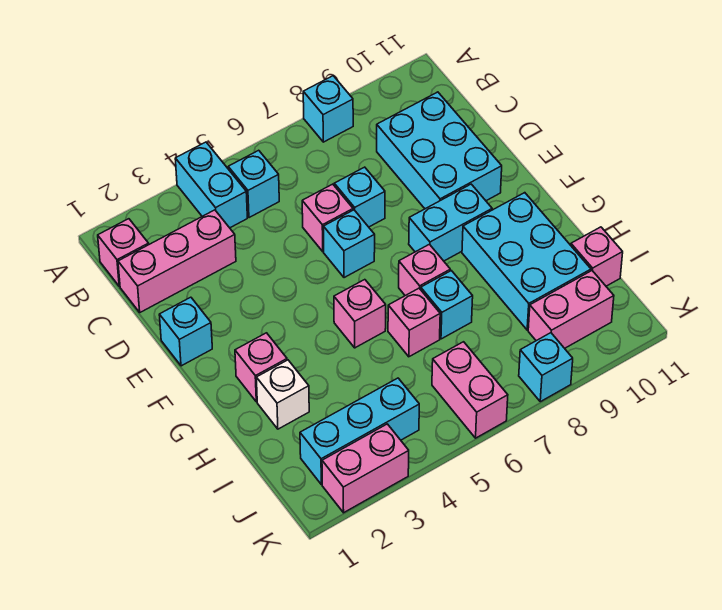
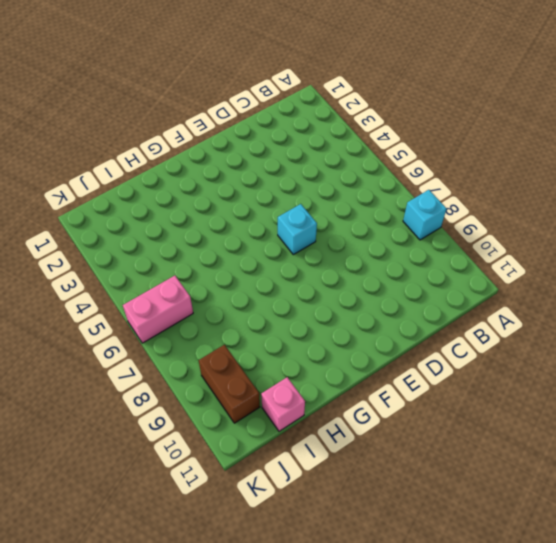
brown 1x2 brick [199,345,260,423] -> pink 1x2 brick [528,271,614,348]
none -> cyan 1x2 brick [175,142,247,228]
none -> pink 1x1 brick [98,219,149,286]
none -> cyan 1x1 brick [228,150,279,218]

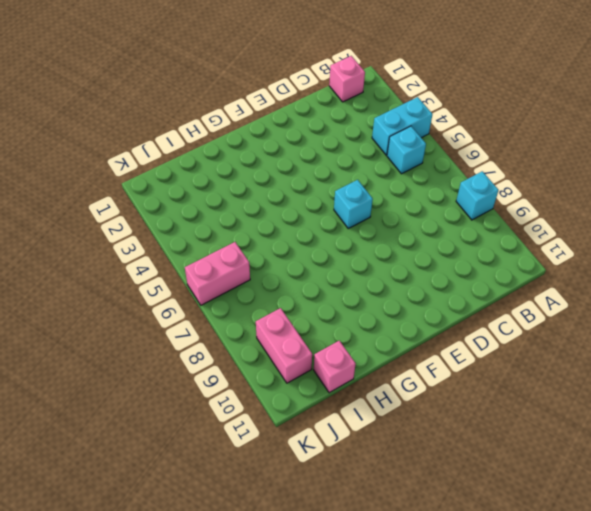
none -> pink 1x3 brick [118,210,236,312]
none -> cyan 2x3 brick [377,92,502,209]
none -> pink 1x1 brick [302,184,353,252]

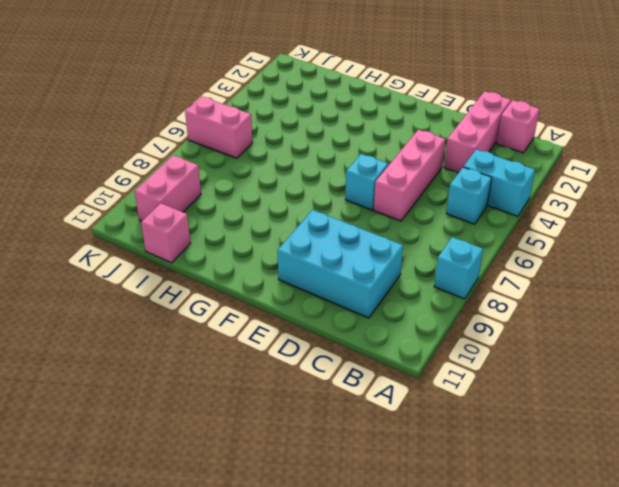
pink 1x3 brick [374,130,445,221] -> pink 1x1 brick [302,184,353,252]
none -> cyan 1x1 brick [334,167,385,227]
none -> cyan 1x1 brick [159,297,212,366]
none -> cyan 1x2 brick [409,184,492,261]

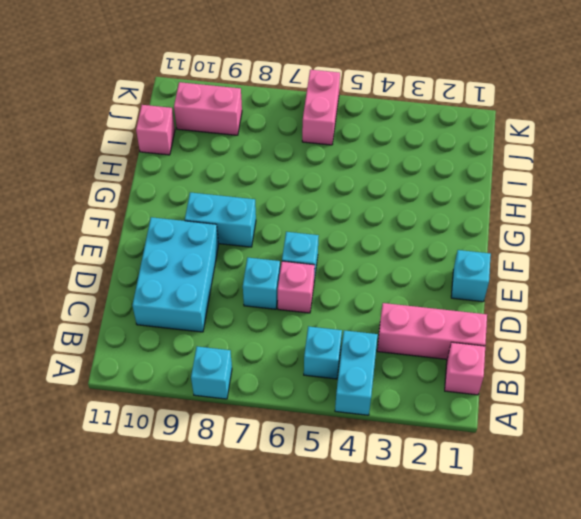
none -> pink 1x1 brick [235,333,287,402]
none -> pink 1x1 brick [334,280,386,348]
none -> pink 1x1 brick [399,244,450,296]

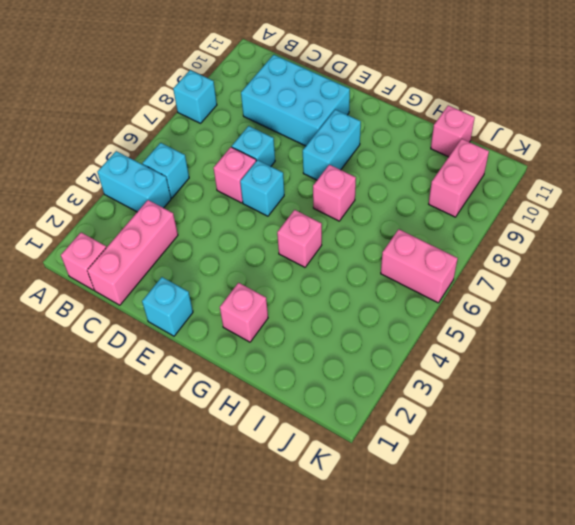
none -> cyan 2x3 brick [462,193,591,330]
none -> white 1x1 brick [256,360,309,429]
none -> pink 1x1 brick [388,288,440,357]

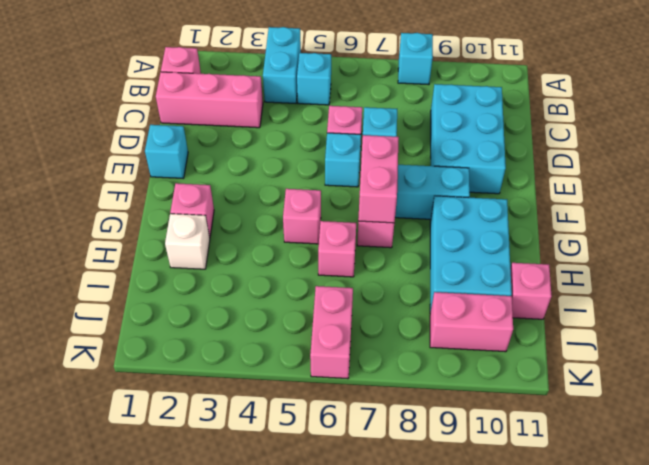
pink 1x2 brick [358,135,399,223] -> pink 1x2 brick turned to [322,424,409,513]
none -> cyan 1x1 brick [421,271,473,339]
none -> cyan 1x3 brick [300,378,419,485]
none -> cyan 1x1 brick [519,333,573,402]

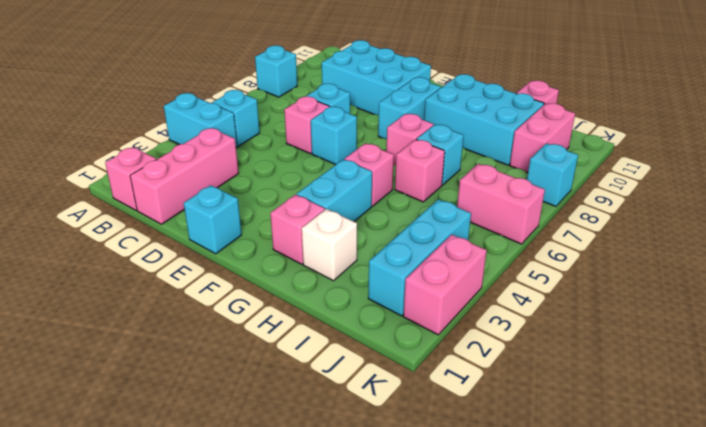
cyan 1x2 brick [297,159,372,221] -> none

